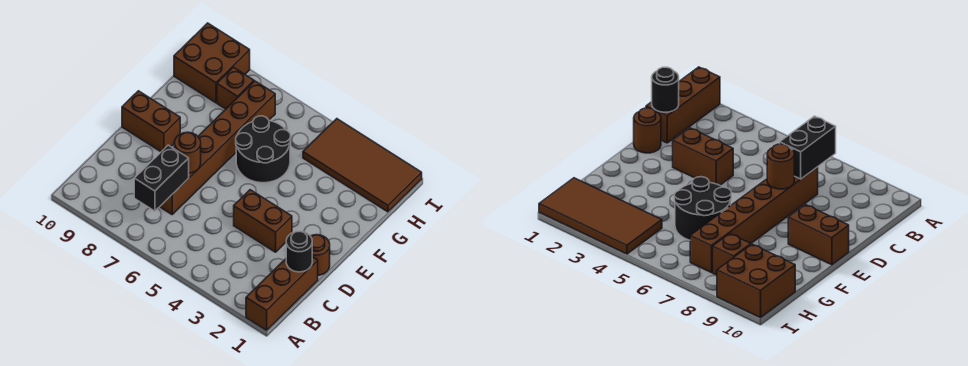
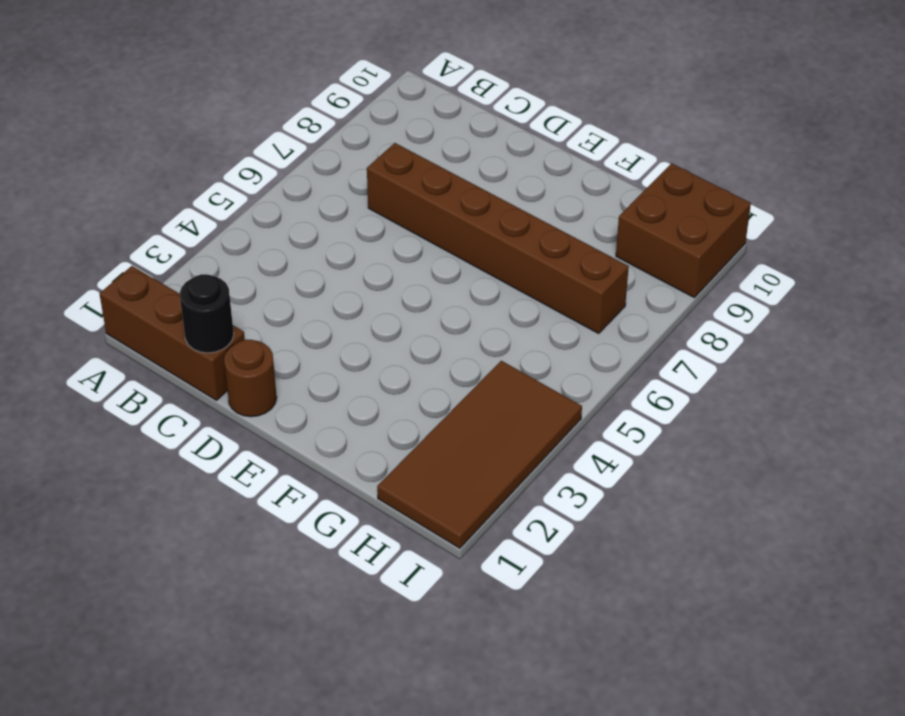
none -> brown 1x2 brick [234,190,292,252]
none -> brown 1x2 brick [122,91,180,152]
none -> black 2x2 round brick [236,116,291,183]

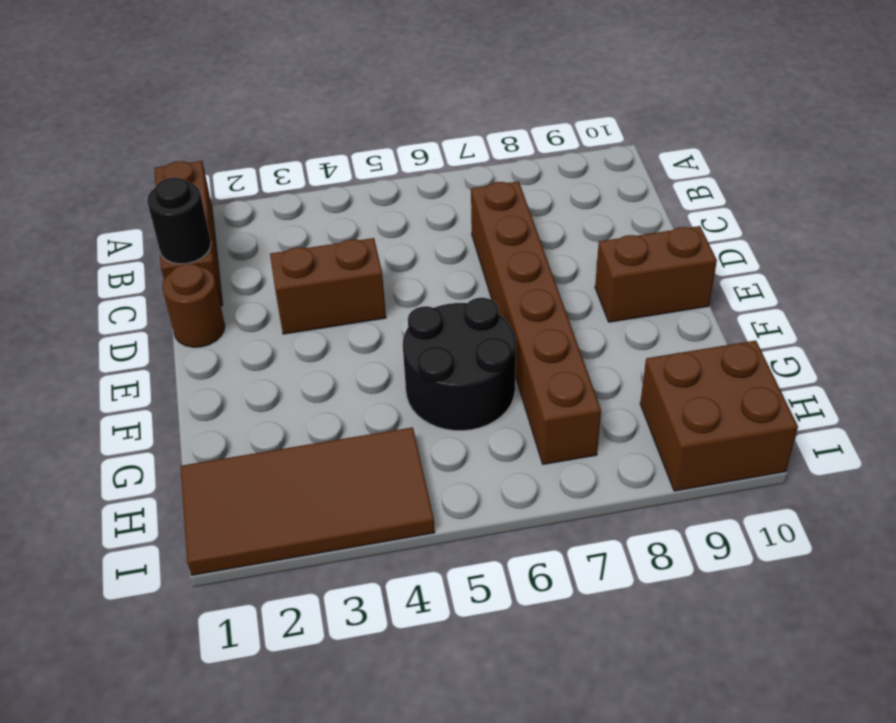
none -> brown 1x1 brick [217,67,254,109]
none -> black 1x2 brick [134,145,189,211]
none -> brown 1x1 round brick [174,132,201,173]

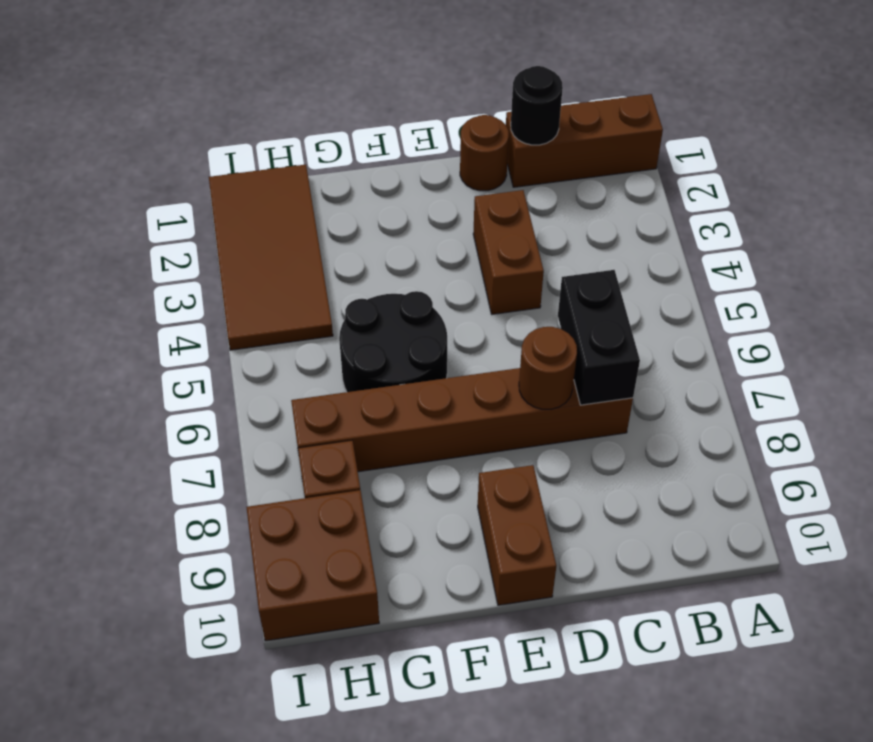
black 1x2 brick [558,270,640,405] -> black 1x2 brick turned to [134,145,189,211]

